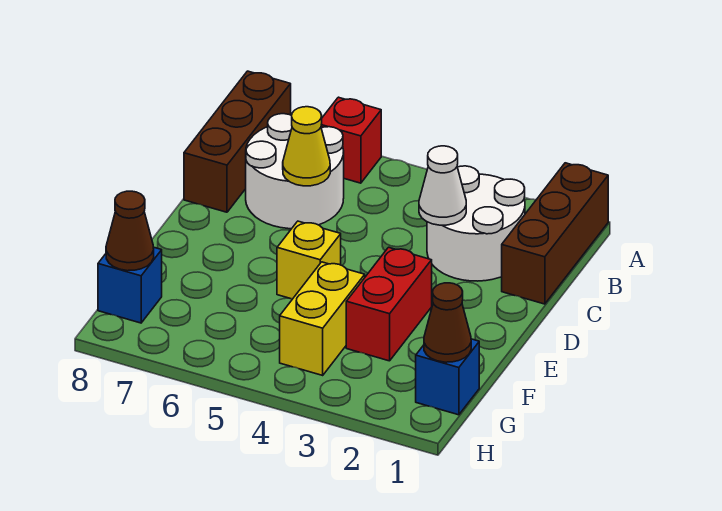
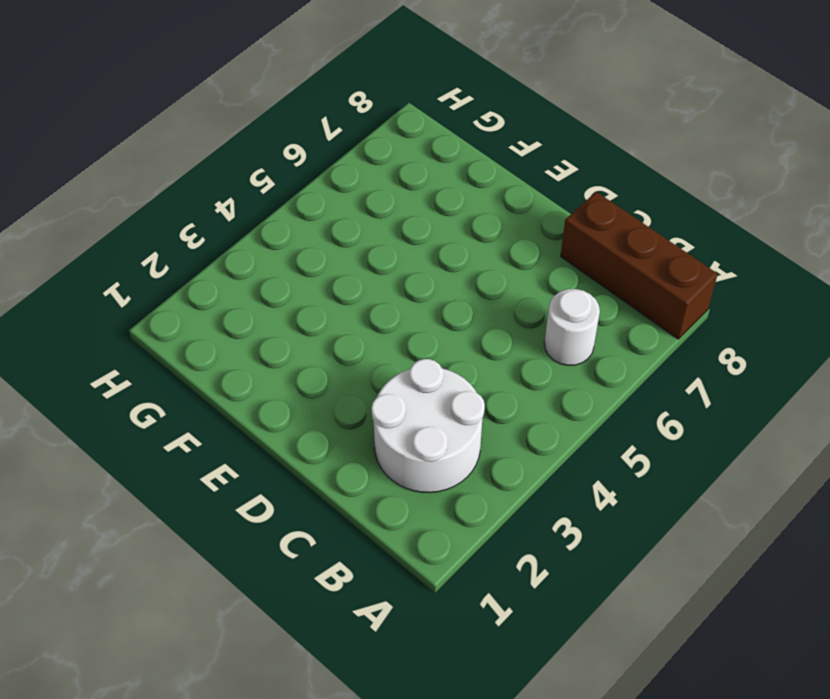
white 1x1 round brick [544,289,600,365] -> white 2x2 round brick [246,114,344,229]
none -> brown 1x3 brick [502,163,608,304]
none -> red 1x1 brick [321,97,381,183]
none -> red 1x2 brick [346,247,432,361]

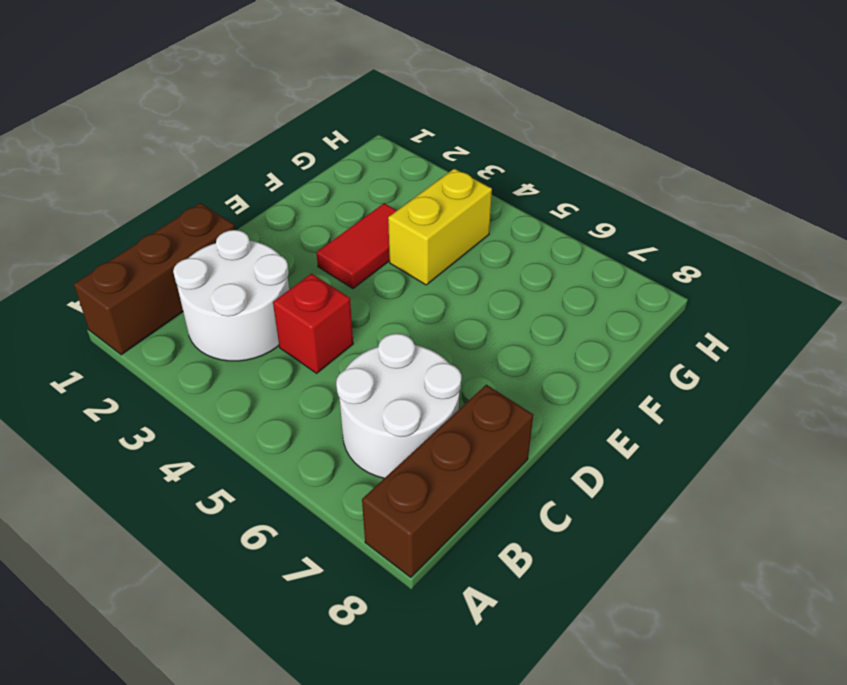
red 1x1 brick [273,274,353,373] -> red 1x1 brick moved to [321,97,381,183]
red 1x2 tile [316,203,397,289] -> red 1x2 brick [346,247,432,361]
none -> yellow 1x1 brick [277,221,341,299]
none -> blue 1x1 brick [416,339,479,415]
none -> blue 1x1 brick [98,247,162,323]

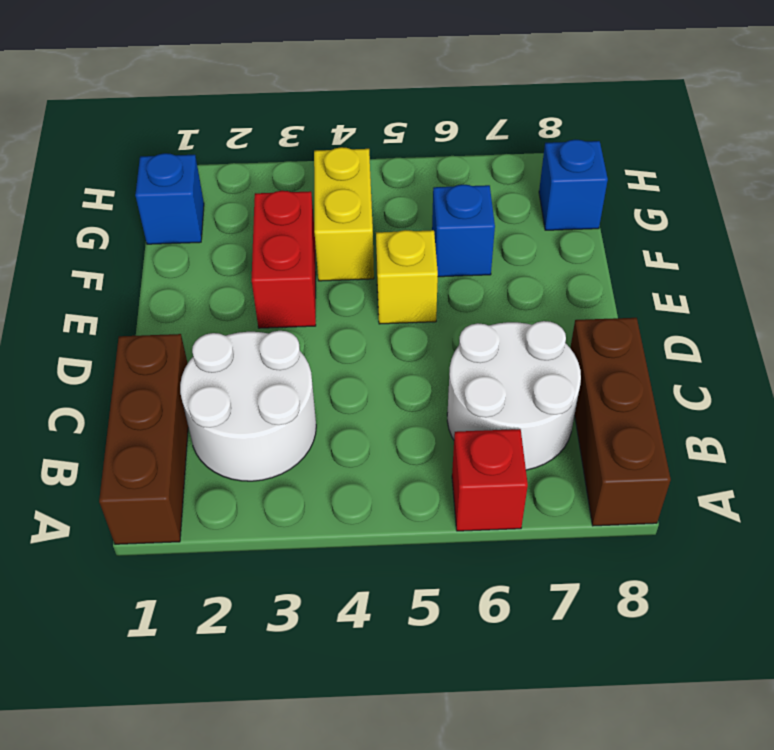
blue 1x1 brick [432,184,495,277] -> none
none -> white 1x1 cone [419,146,466,225]
none -> yellow 1x1 cone [283,107,330,186]
none -> brown 1x1 cone [424,283,471,362]

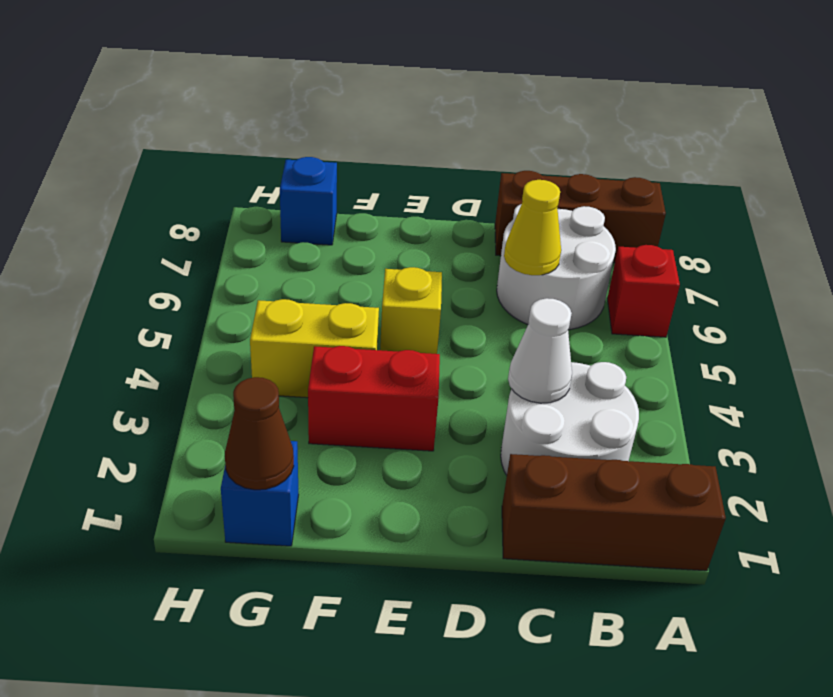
none -> brown 1x1 cone [106,191,154,271]

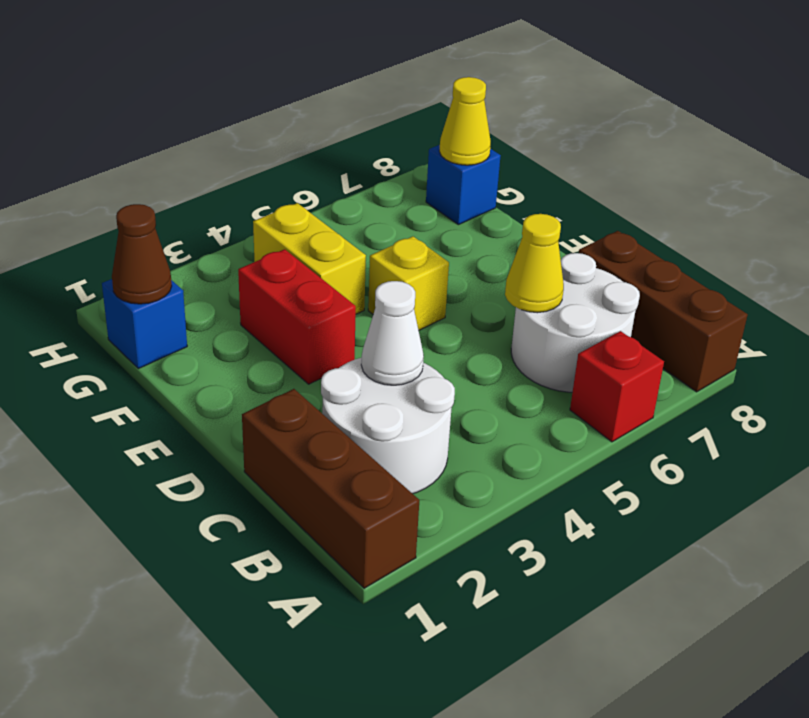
yellow 1x1 cone [439,77,491,165] -> brown 1x1 cone [106,191,154,271]

